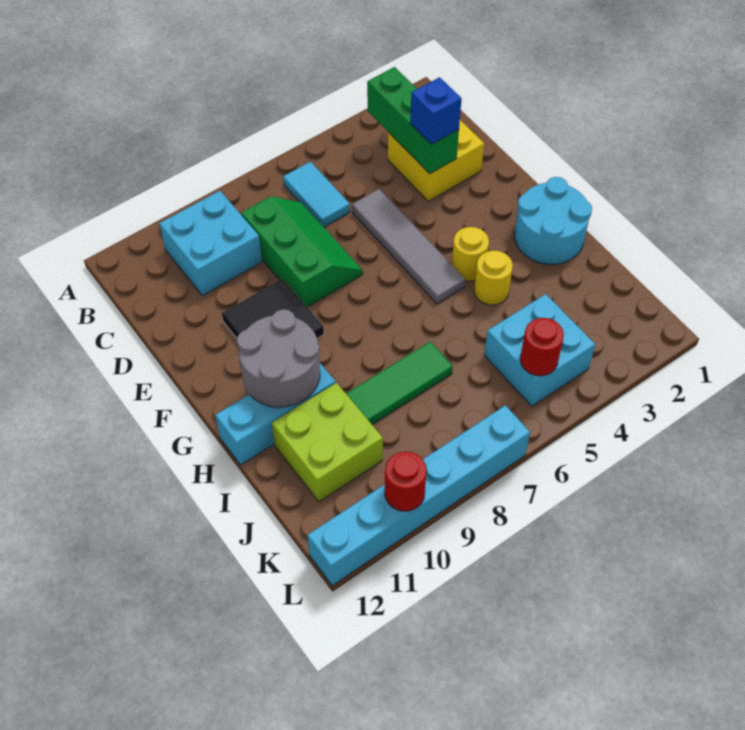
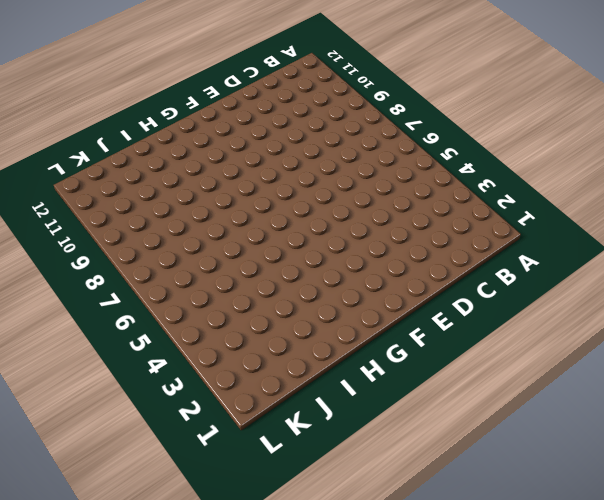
none -> cyan 1x2 tile [283,162,350,227]
none -> cyan 2x2 brick [159,191,262,296]
none -> yellow 2x2 brick [388,120,484,201]

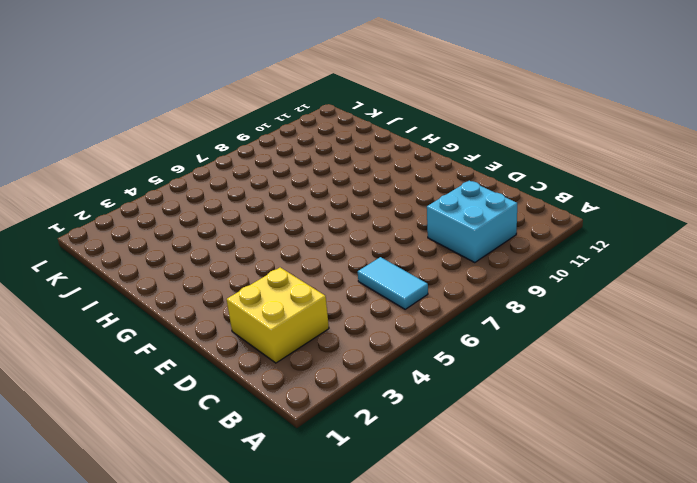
none -> green 2x3 slope [241,196,363,307]
none -> grey 1x4 tile [352,189,465,304]
none -> black 2x2 tile [222,279,324,338]

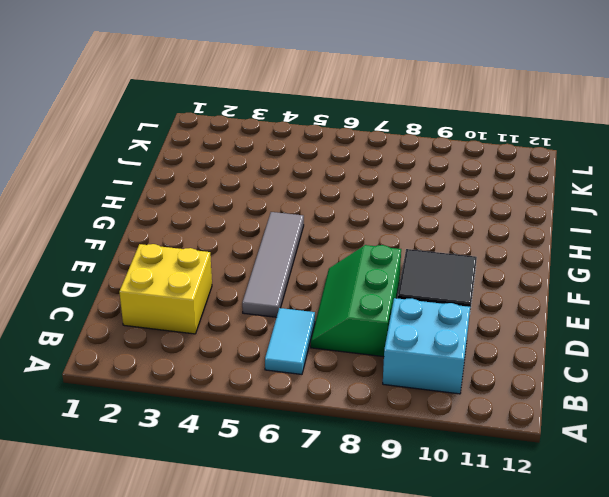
none -> cyan 2x2 round brick [515,177,592,264]
none -> yellow 1x1 round brick [452,227,489,281]
none -> yellow 1x1 round brick [474,251,513,305]

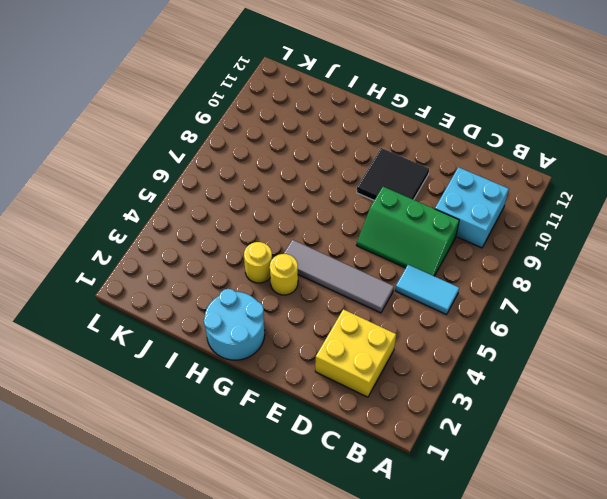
none -> cyan 1x3 brick [215,362,335,465]
none -> green 1x3 tile [346,341,453,424]
none -> lime 2x2 brick [272,383,383,502]

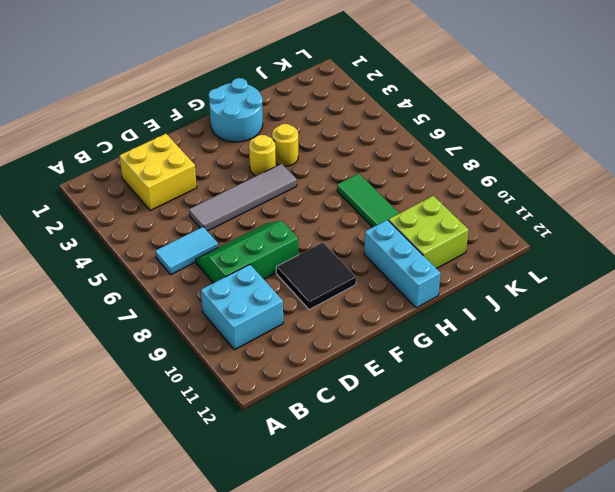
none -> cyan 2x2 brick [484,294,595,406]
none -> cyan 1x6 brick [307,405,530,585]
none -> green 1x3 brick [367,67,459,174]

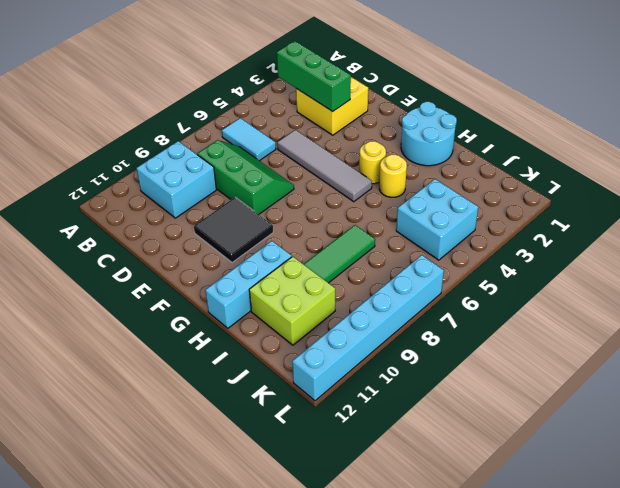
none -> grey 2x2 round brick [237,309,320,407]
none -> red 1x1 round brick [520,318,564,376]
none -> red 1x1 round brick [385,452,427,511]

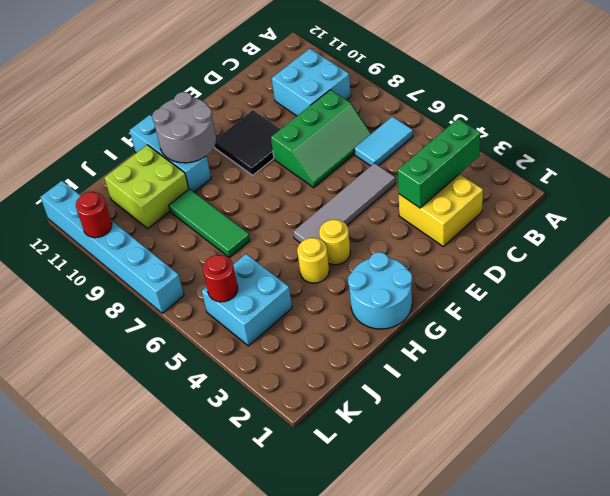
none -> blue 1x1 brick [410,77,462,144]

